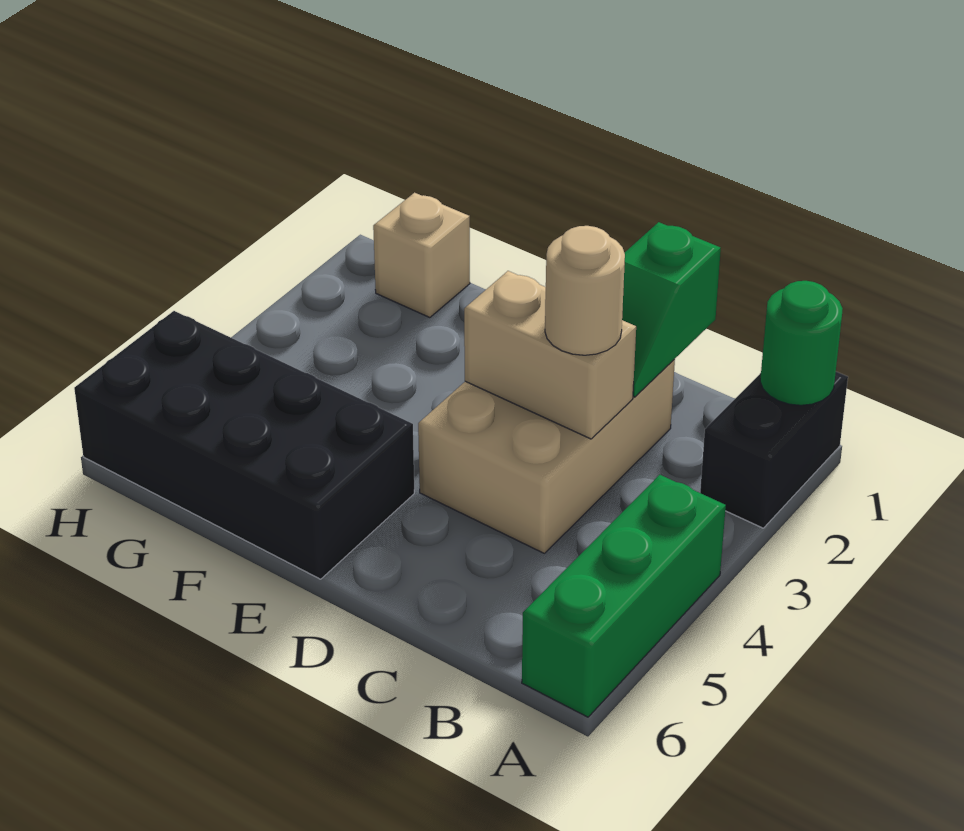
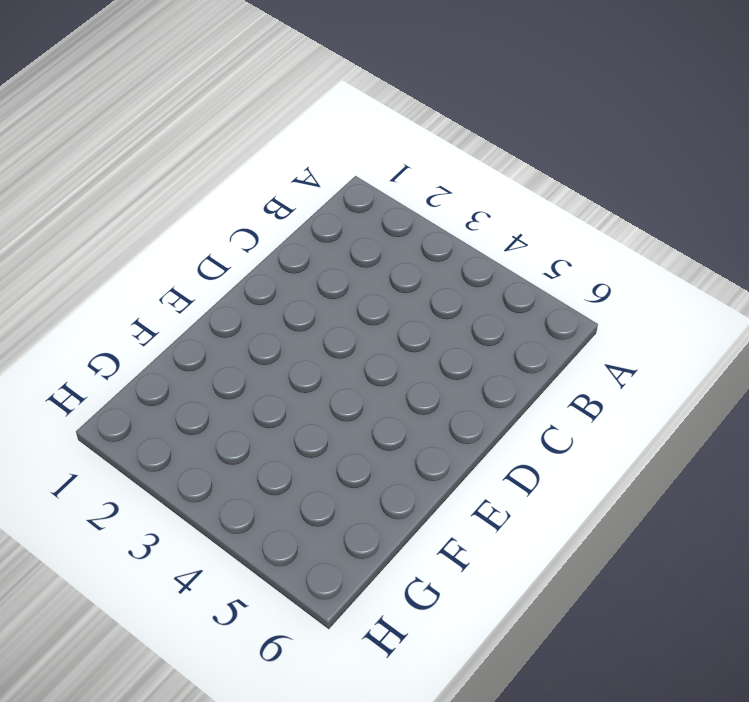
none -> black 1x2 brick [700,372,848,528]
none -> green 1x3 brick [522,475,726,717]

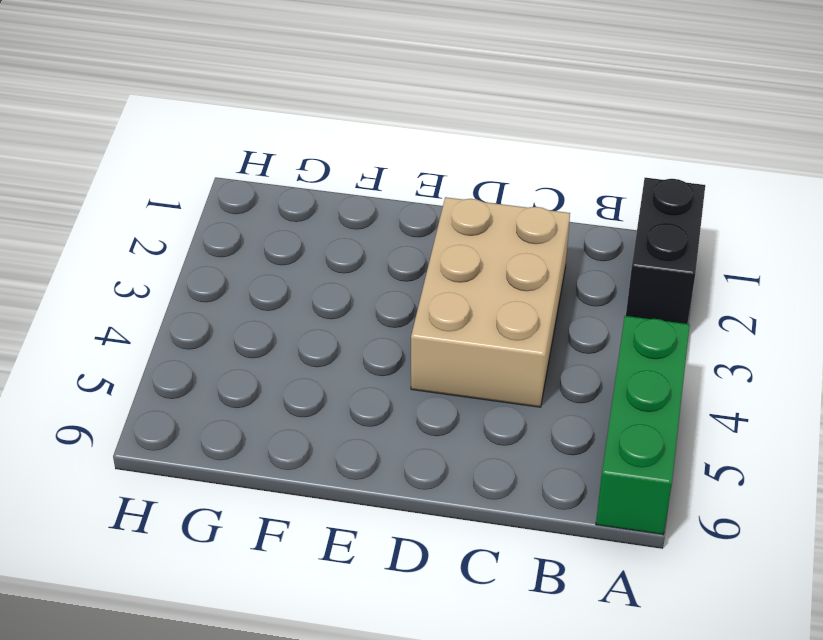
none -> black 2x4 brick [74,311,414,579]
none -> tan 1x1 brick [373,193,470,318]

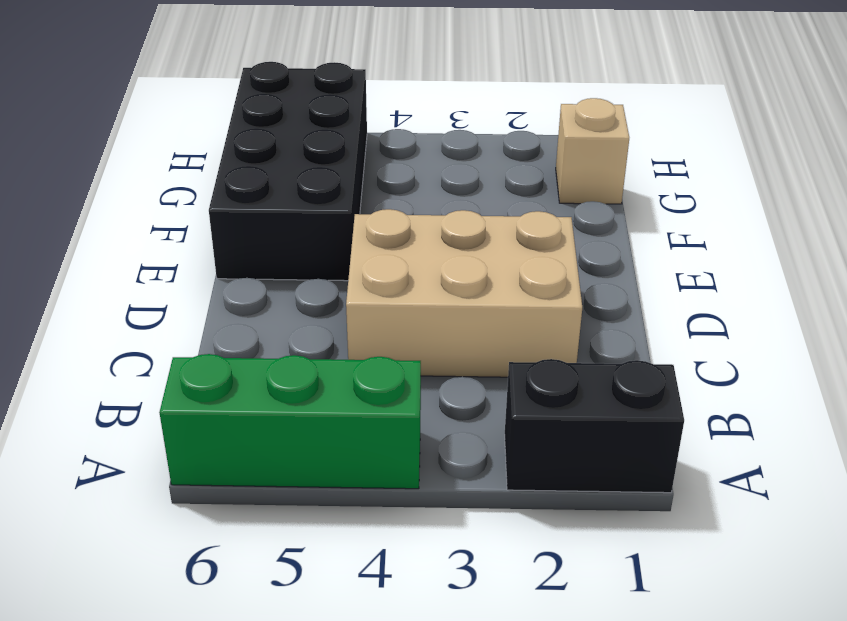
none -> green 1x1 round brick [760,281,843,405]
none -> green 1x2 slope [622,222,721,397]

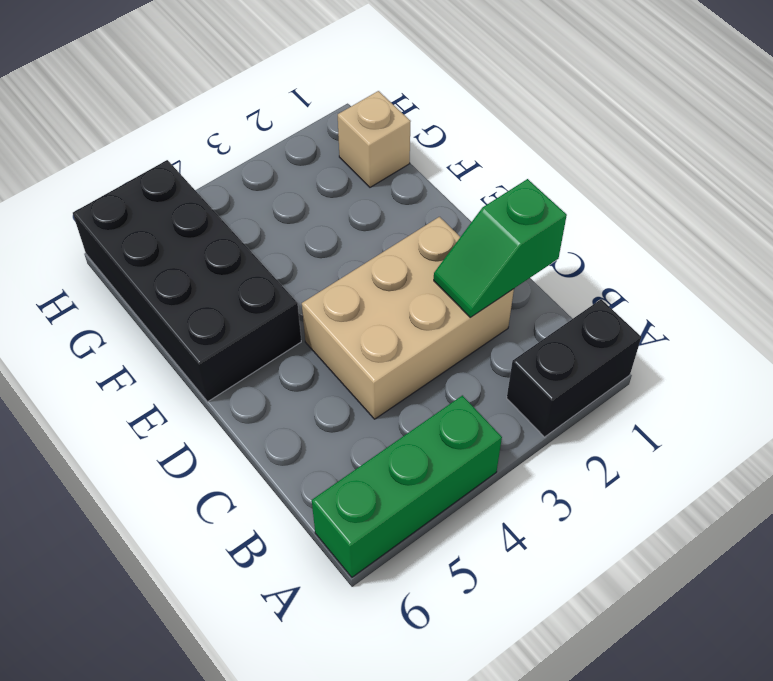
none -> green 1x1 round brick [760,281,843,405]
none -> tan 1x2 brick [464,271,636,439]

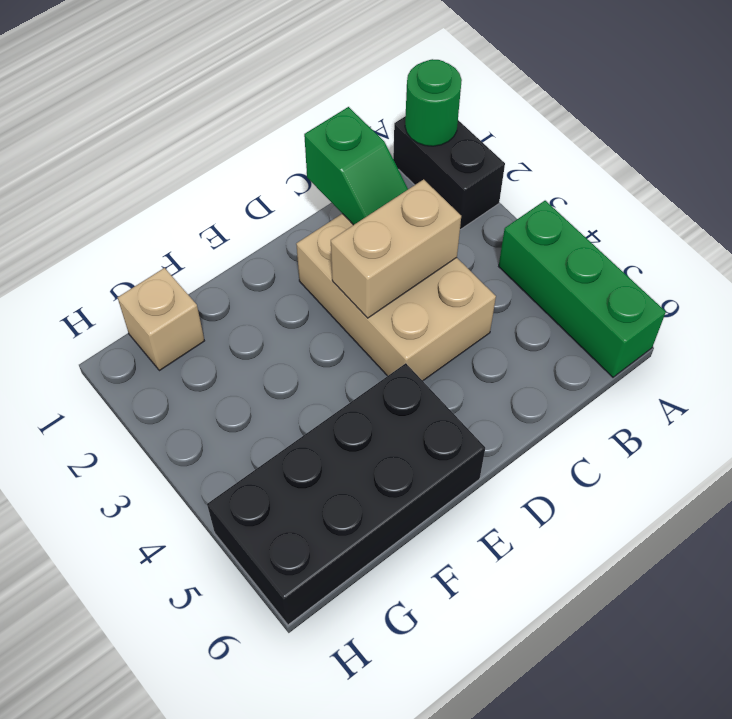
none -> tan 1x1 round brick [545,226,625,355]

